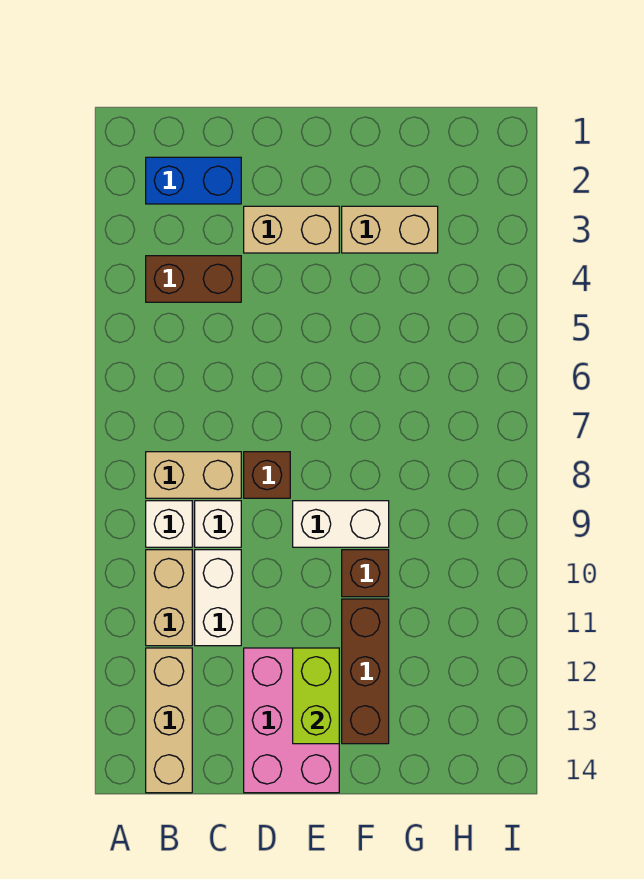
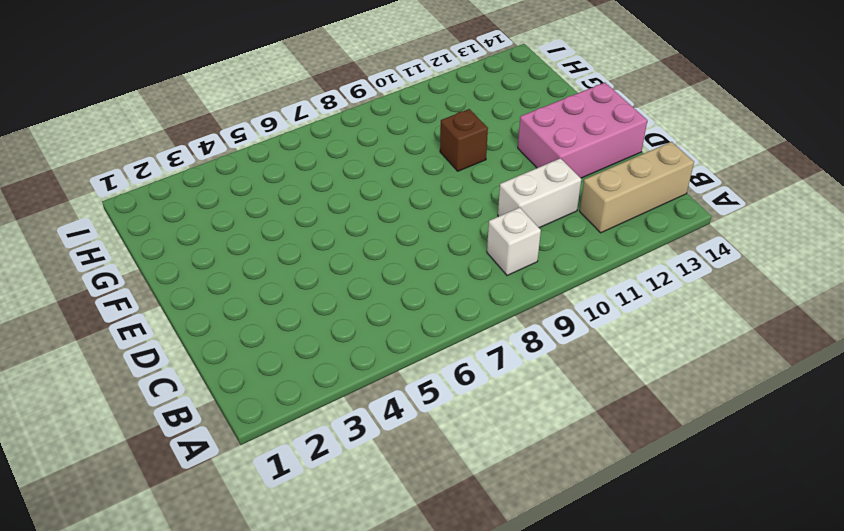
none -> blue 1x2 brick [146,157,241,204]
none -> brown 1x2 brick [146,256,241,302]
none -> tan 1x2 brick [146,452,241,498]

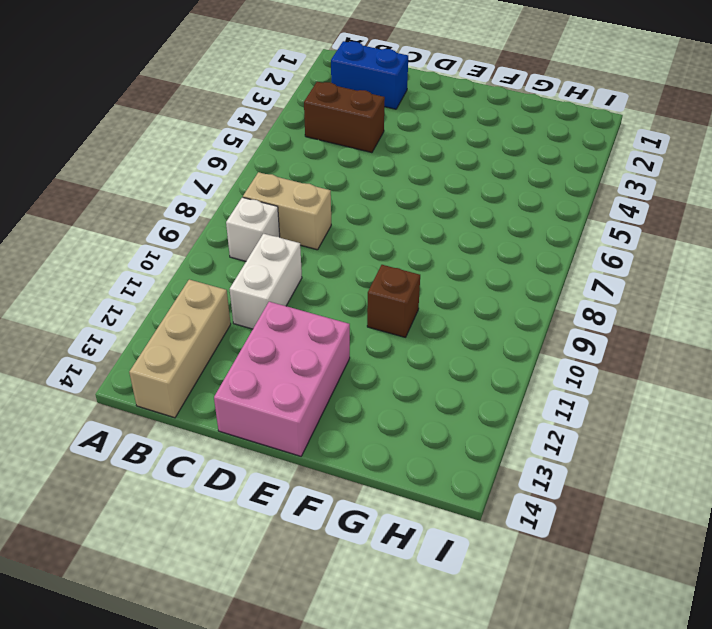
none -> tan 1x2 brick [146,550,192,646]
none -> white 1x1 brick [195,501,241,547]
none -> tan 1x2 brick [244,206,339,253]

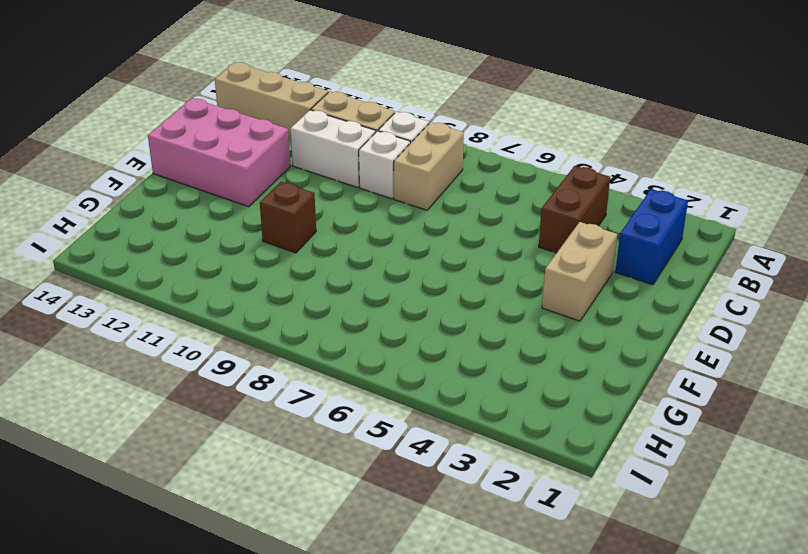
none -> brown 1x1 brick [244,452,290,498]
none -> white 1x2 brick [293,501,389,547]
none -> tan 1x2 brick [342,206,438,253]

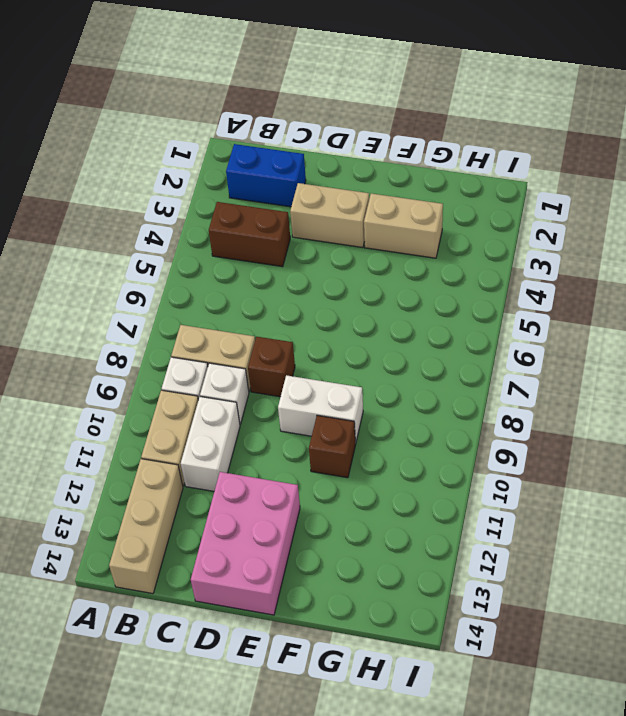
none -> brown 1x3 brick [342,599,389,744]
none -> lime 1x2 brick [293,648,339,744]

